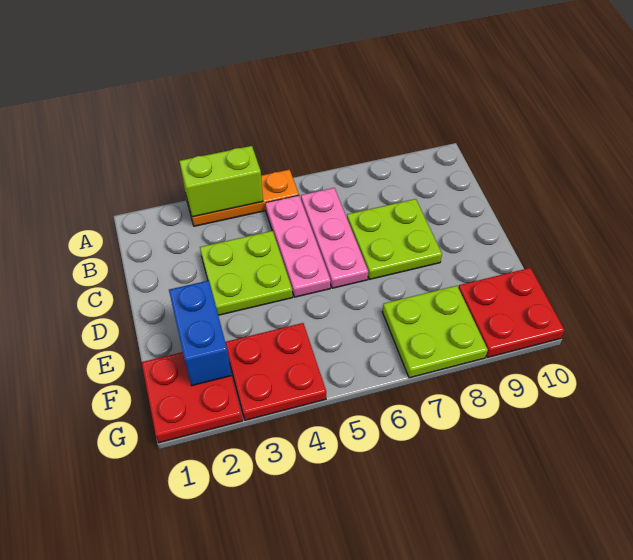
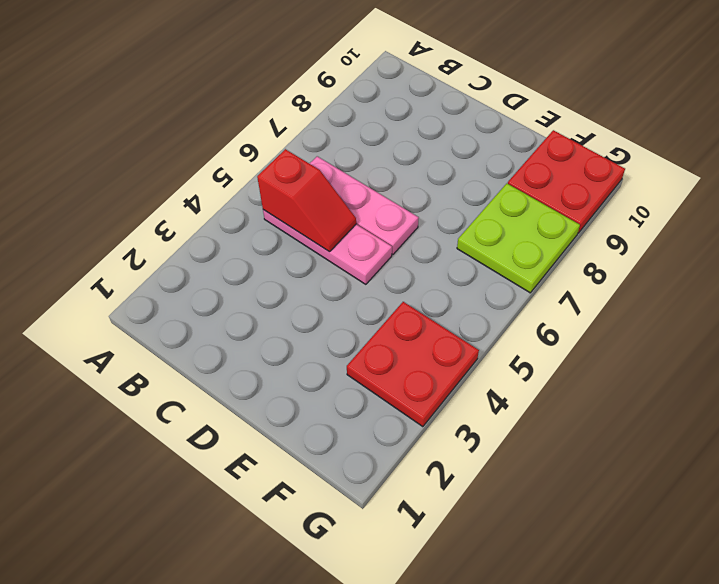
red 1x2 slope [257,149,356,252] -> none
none -> orange 1x3 plate [186,170,299,226]
none -> lime 2x2 plate [200,231,293,315]

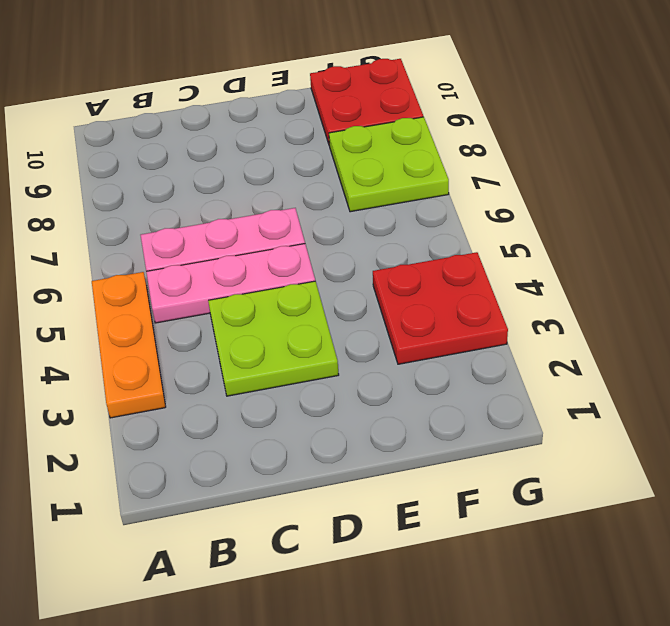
none -> lime 2x2 plate [347,199,442,279]
none -> red 2x2 plate [142,352,243,443]

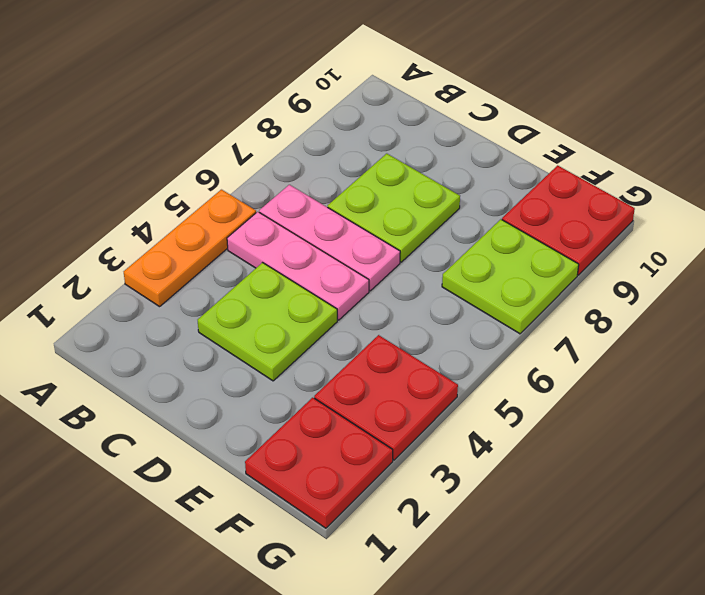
none -> lime 1x2 brick [179,146,263,217]
none -> blue 1x2 brick [169,280,232,386]

